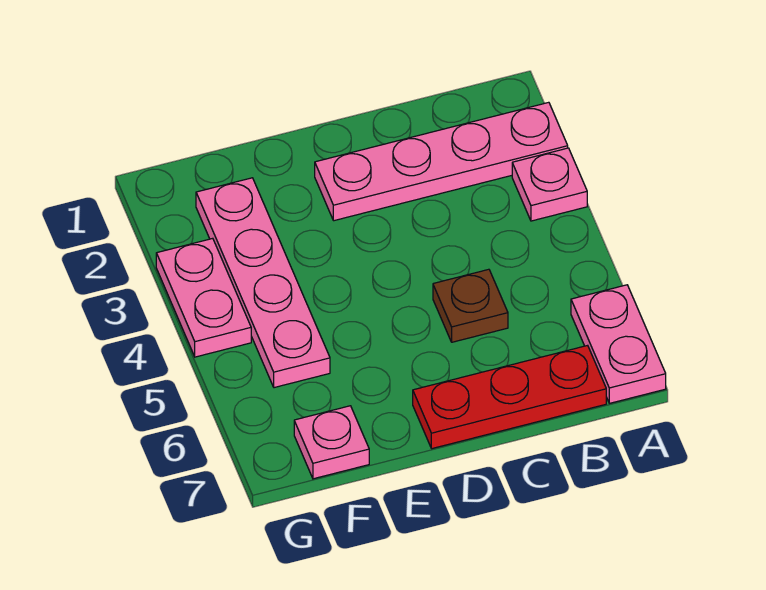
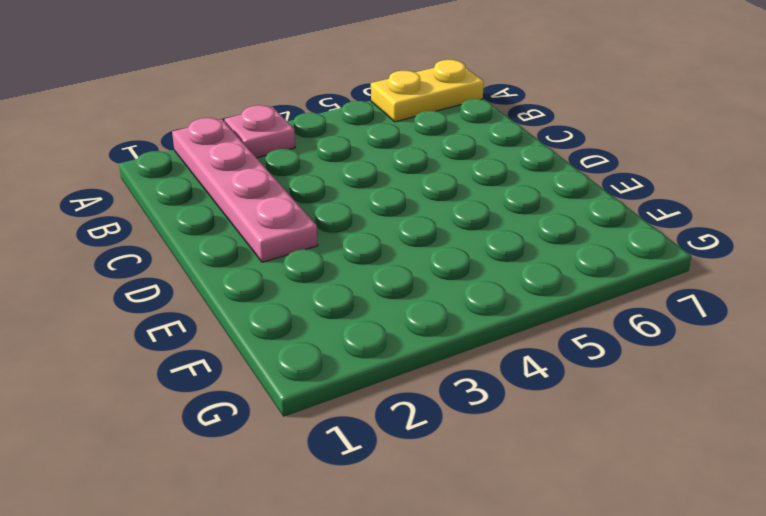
yellow 1x2 plate [371,60,484,122] -> pink 1x2 plate [571,285,666,403]
none -> red 1x3 plate [413,345,606,449]
none -> brown 1x1 plate [433,269,508,342]

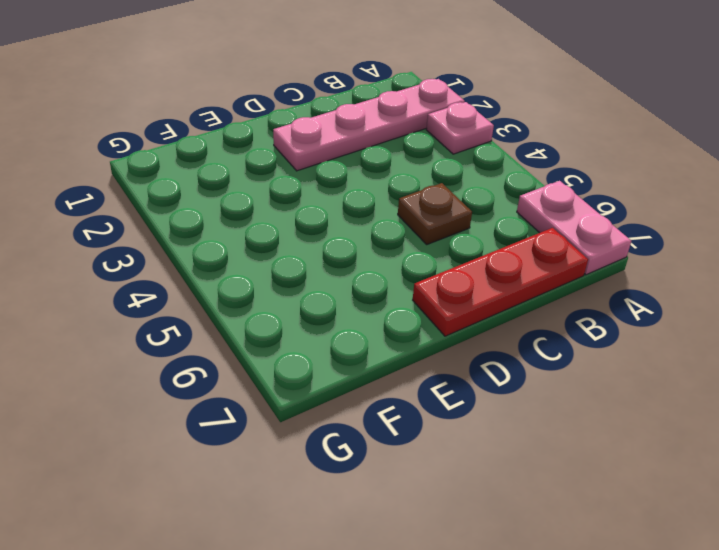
none -> pink 1x4 plate [196,178,330,388]
none -> pink 1x1 plate [294,406,369,479]

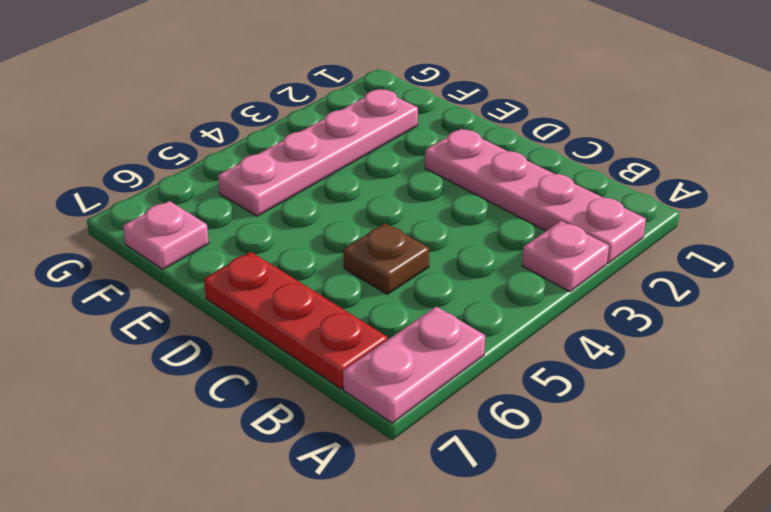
none -> pink 1x2 plate [156,238,251,357]

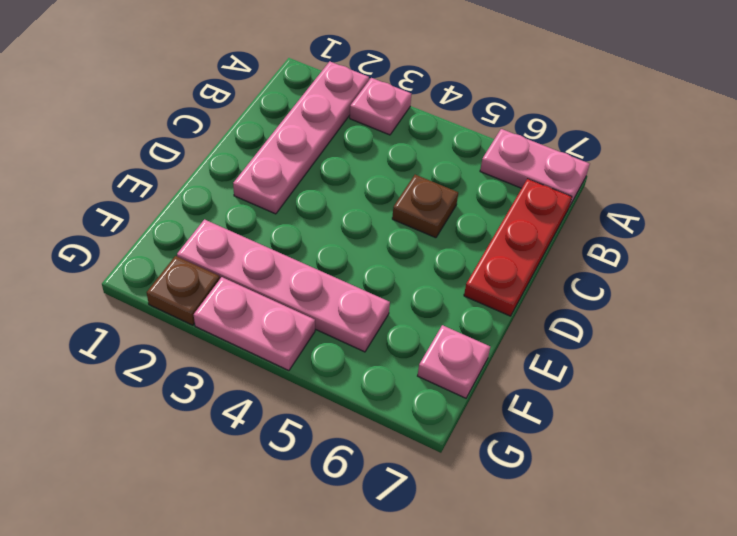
brown 1x1 plate [147,256,220,325] -> none

